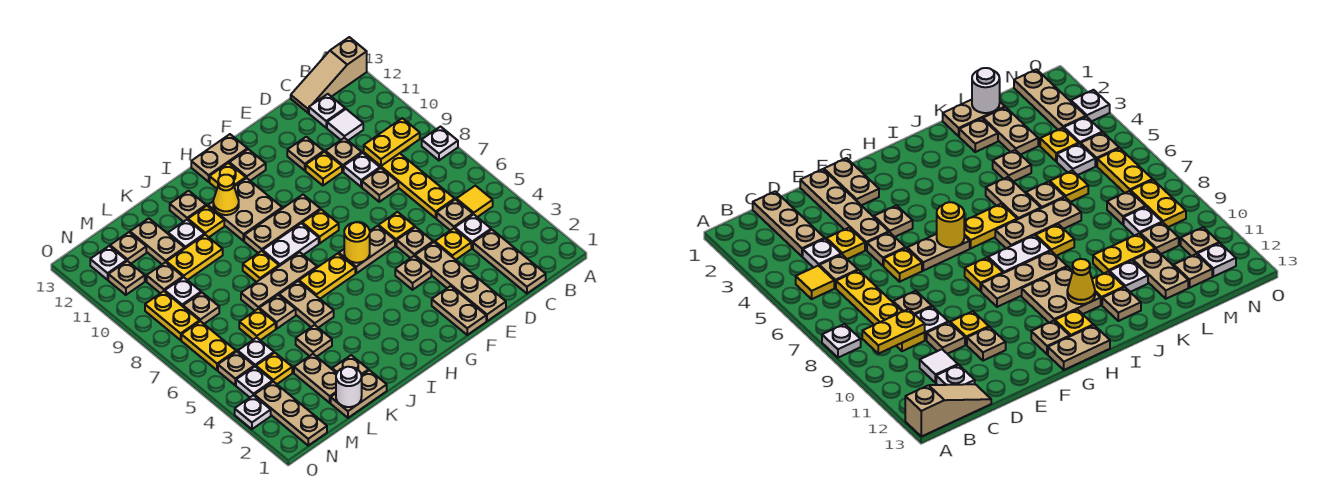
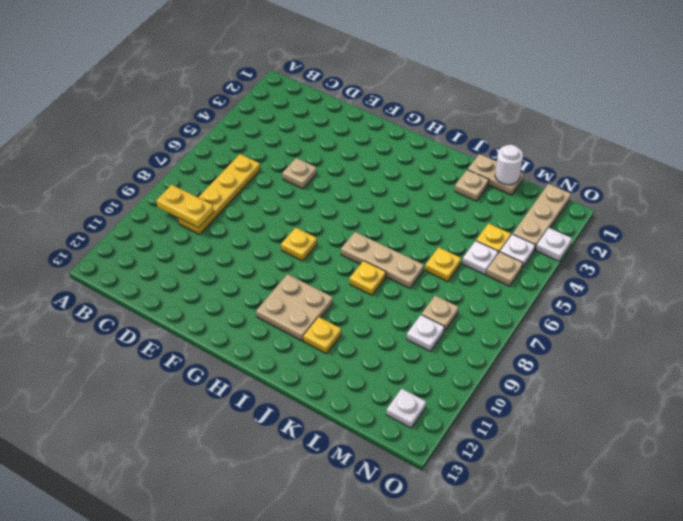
none -> white 1x1 plate [422,127,458,160]
none -> tan 1x3 slope [291,37,367,113]
none -> yellow 1x1 tile [456,186,493,217]
none -> tan 1x3 plate [473,230,546,293]

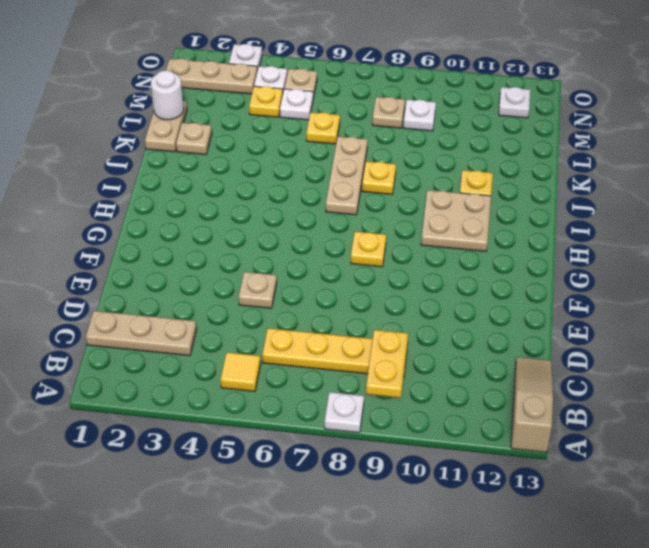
none -> white 1x1 plate [455,214,491,248]
none -> tan 1x1 plate [437,199,473,230]
none -> white 1x1 tile [327,109,363,140]
none -> white 1x1 plate [309,94,345,128]

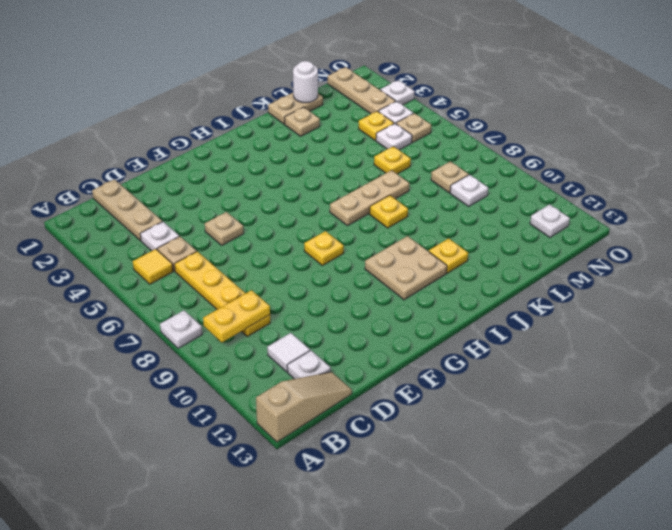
none -> yellow 1x1 plate [435,228,471,260]
none -> tan 1x1 plate [362,168,398,202]
none -> white 1x1 plate [344,153,380,187]
none -> tan 1x1 plate [326,138,362,172]

